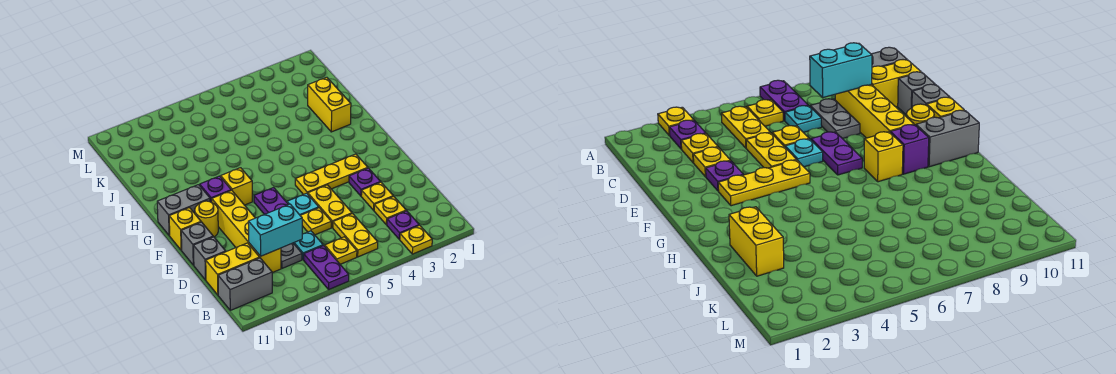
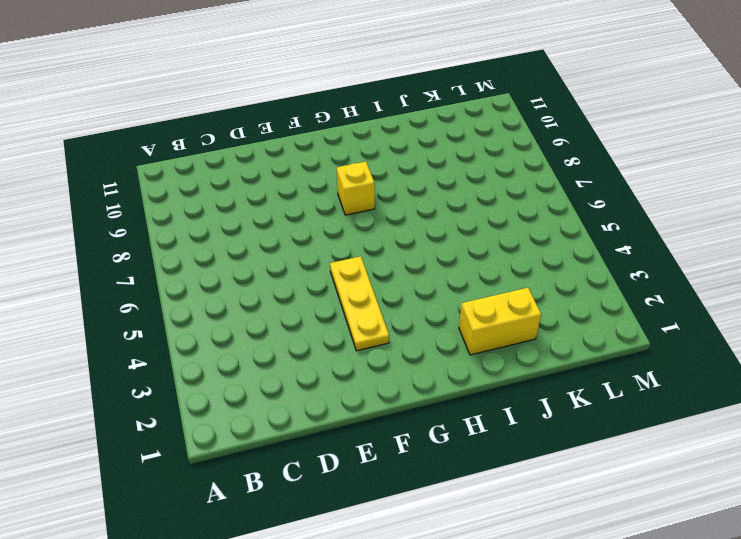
none -> yellow 1x1 plate [400,225,432,254]
none -> purple 1x2 plate [304,246,349,289]
none -> purple 1x1 plate [387,211,419,239]

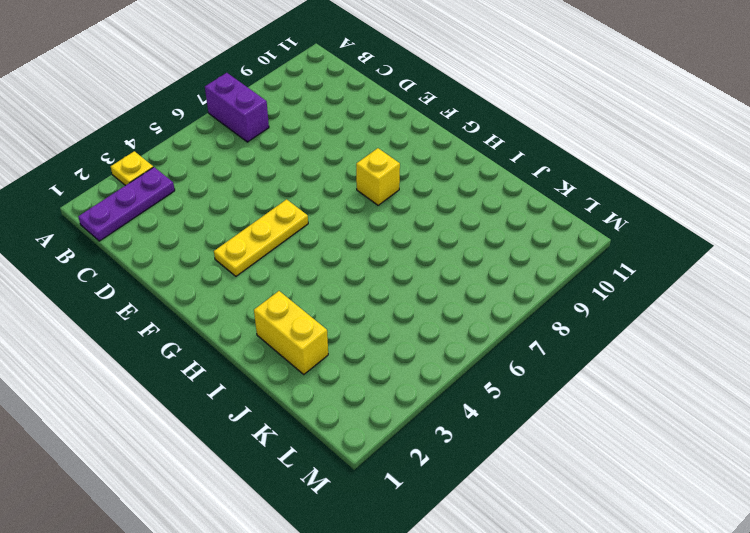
purple 1x2 brick [205,73,269,142] -> purple 1x2 plate [304,246,349,289]
purple 1x3 plate [78,167,175,241] -> purple 1x1 plate [387,211,419,239]
none -> yellow 1x2 plate [333,214,378,257]
none -> yellow 1x1 plate [325,237,357,264]
none -> grey 1x2 brick [218,258,272,310]

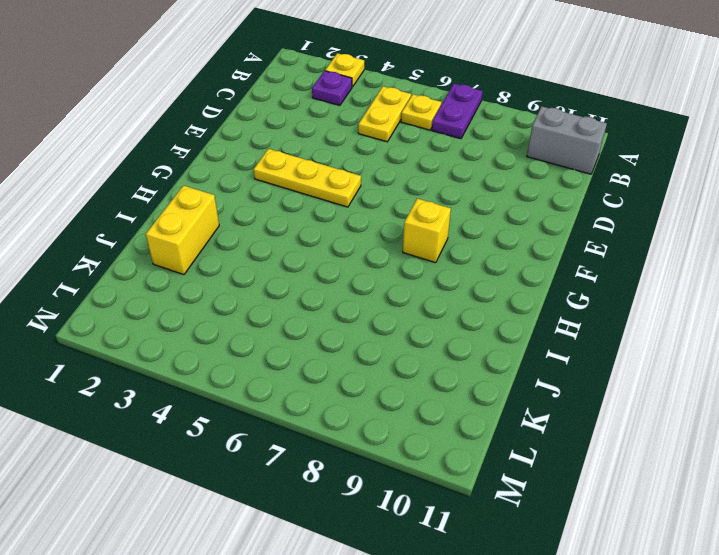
none -> yellow 1x1 plate [374,196,406,225]
none -> cyan 1x1 plate [294,231,323,260]
none -> grey 1x2 plate [281,243,302,268]

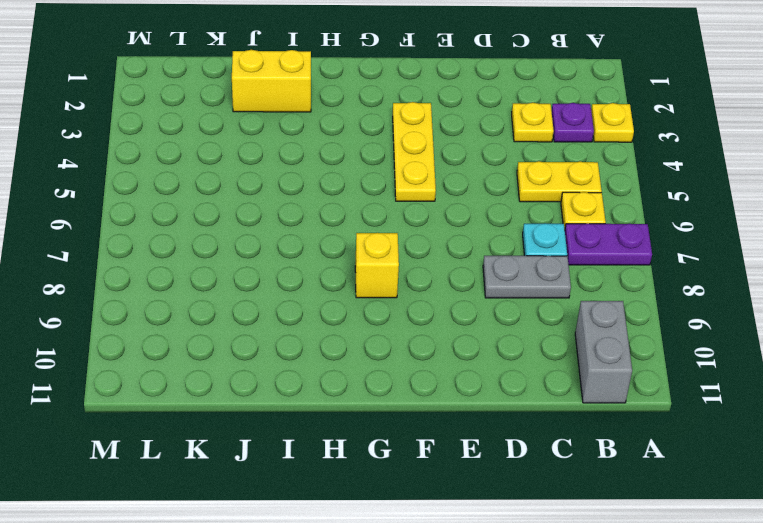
none -> yellow 1x4 brick [212,190,281,273]
none -> yellow 1x2 brick [206,243,260,295]
none -> yellow 1x1 plate [361,182,393,210]

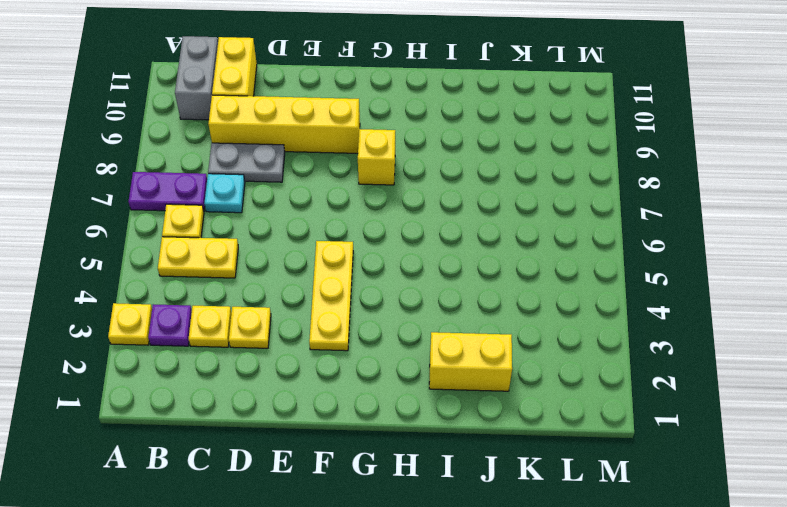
none -> yellow 1x2 plate [308,185,352,227]
none -> yellow 1x1 plate [300,208,331,235]
none -> grey 1x1 brick [193,237,226,280]

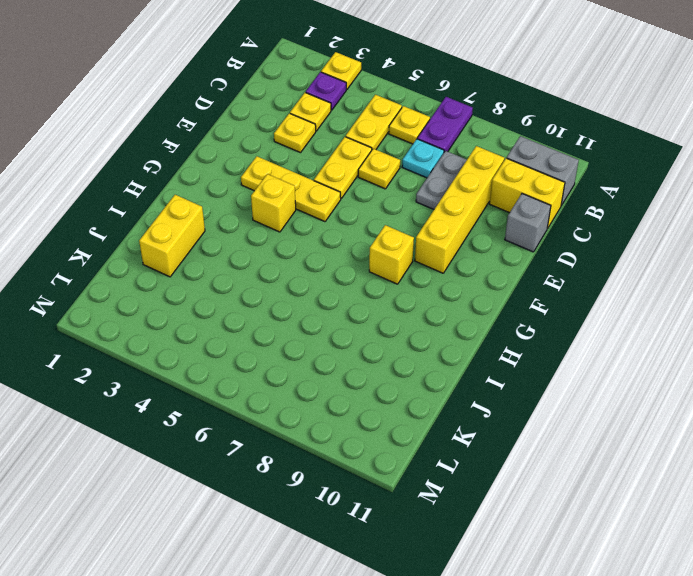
yellow 1x1 brick [251,174,296,232] -> yellow 1x1 brick moved to [169,208,201,250]
none -> purple 1x1 plate [349,168,380,196]
none -> cyan 1x1 plate [287,193,319,215]
none -> purple 1x2 plate [254,188,288,214]

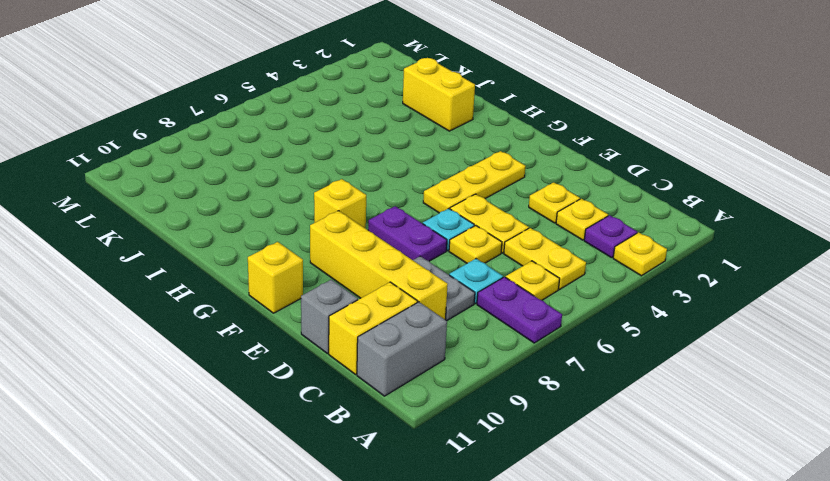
none -> purple 1x1 plate [349,168,380,196]
none -> grey 1x1 brick [181,222,213,265]
none -> yellow 1x1 round brick [195,201,218,237]

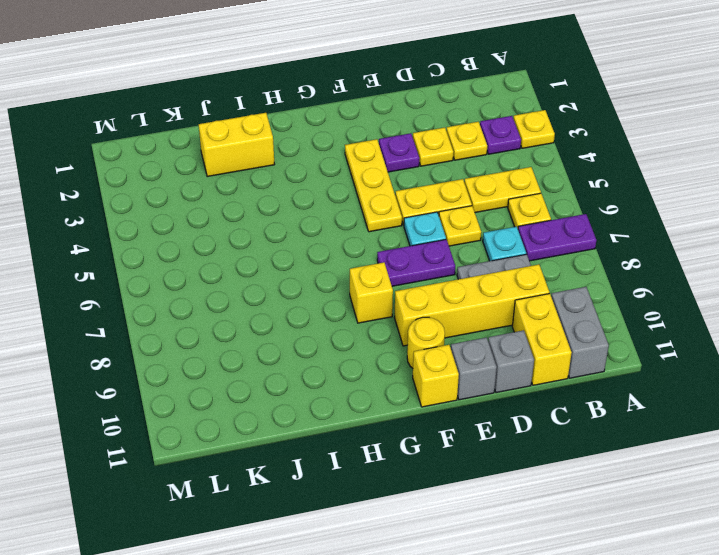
none -> purple 1x1 brick [200,176,231,202]
none -> grey 1x2 brick [157,185,210,235]
none -> cyan 1x2 brick [248,204,302,256]

